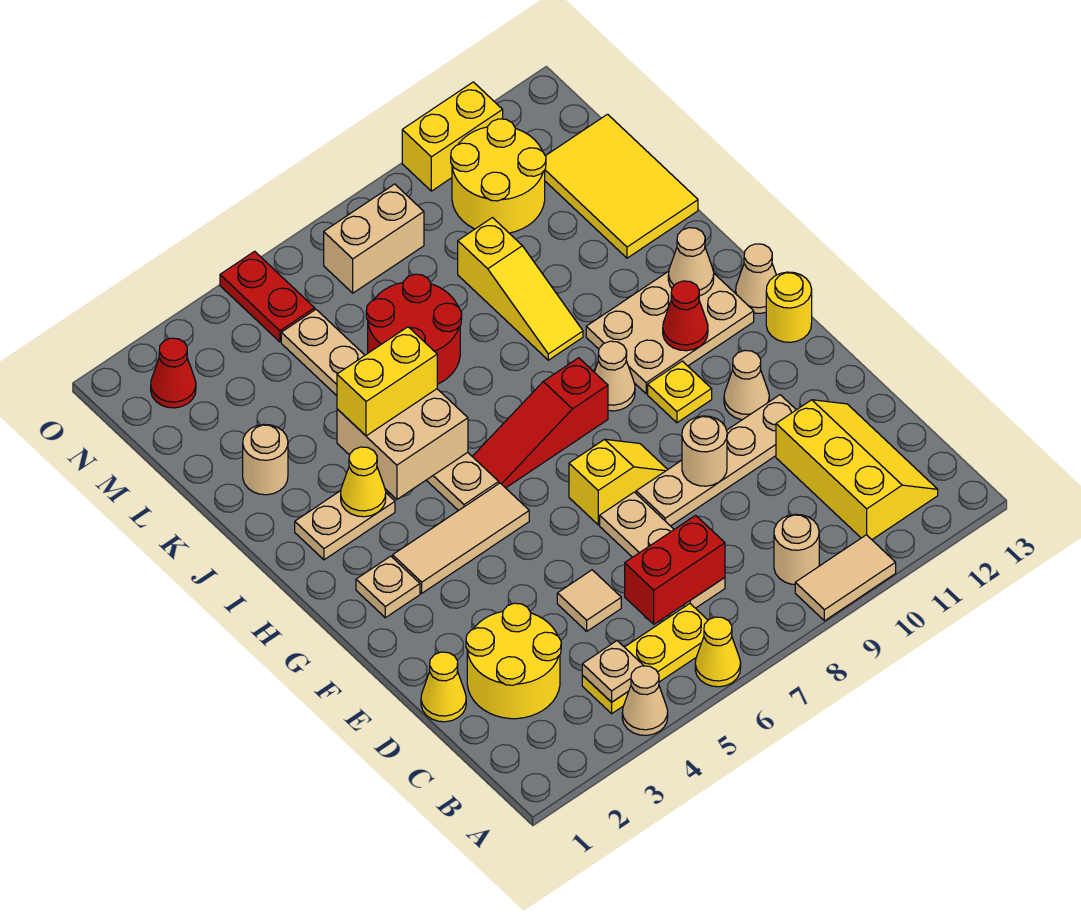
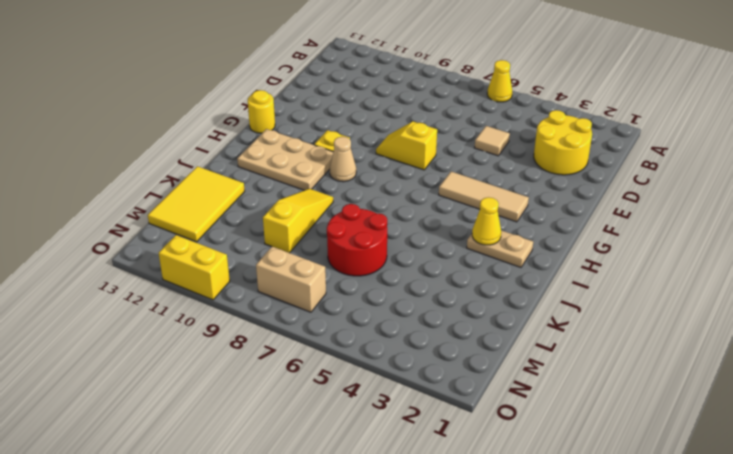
none -> tan 1x1 cone [622,666,668,735]
none -> tan 1x2 tile [795,535,896,621]
none -> yellow 1x3 plate [582,604,708,714]
none -> tan 1x1 round brick [774,514,819,584]

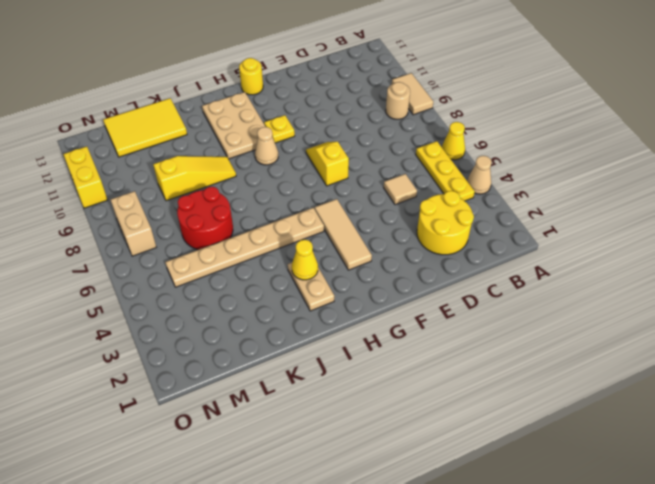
none -> yellow 2x3 slope [776,400,938,539]
none -> tan 1x3 plate [600,492,725,608]
none -> yellow 1x1 cone [421,652,466,722]
none -> tan 1x4 plate [636,395,796,526]

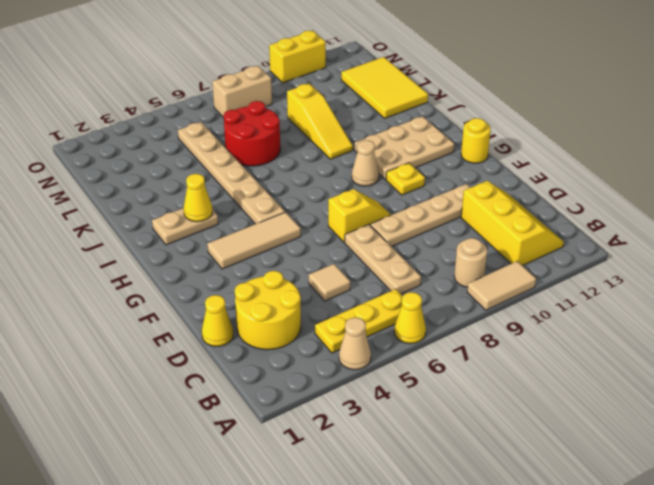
none -> tan 1x1 cone [724,350,769,420]
none -> tan 1x1 plate [356,556,420,618]
none -> red 1x3 slope [472,358,608,488]
none -> tan 1x1 cone [736,244,776,313]

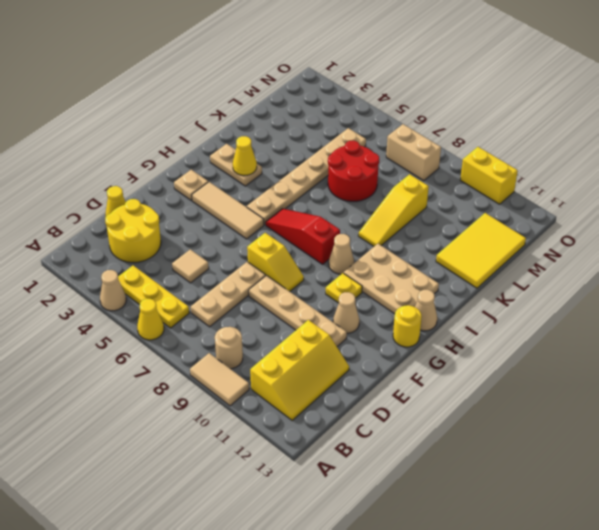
none -> tan 1x1 round brick [243,424,288,495]
none -> yellow 2x2 round brick [451,119,546,233]
none -> red 1x1 cone [151,338,196,408]
none -> red 1x2 plate [220,251,315,342]

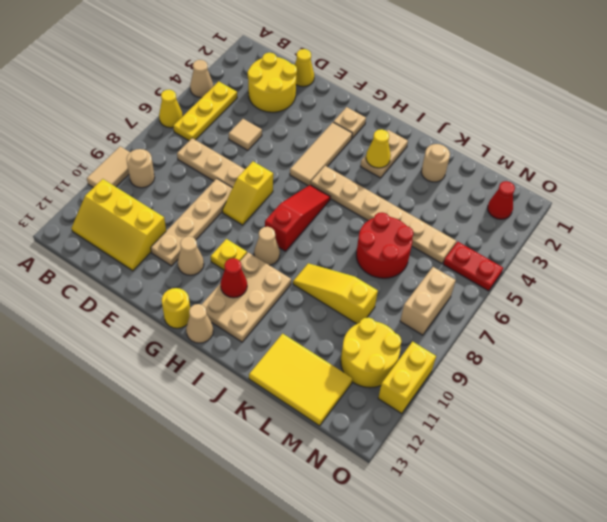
none -> tan 1x1 plate [582,641,644,702]
none -> red 1x2 brick [625,515,725,624]
none -> tan 1x1 round brick [682,416,727,486]
none -> tan 2x2 brick [337,389,468,499]

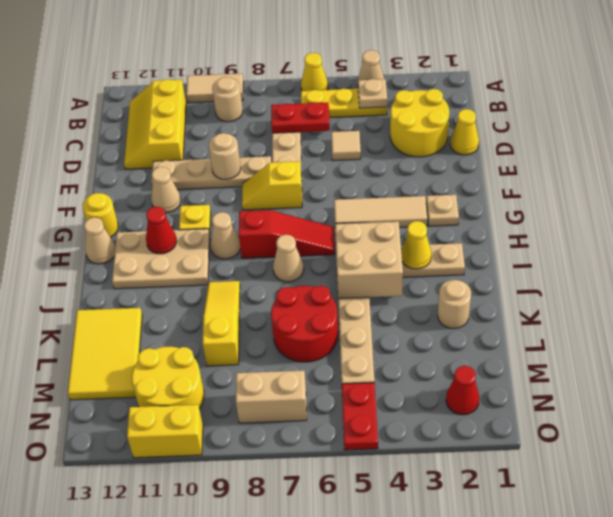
red 1x2 plate [271,102,330,133] -> red 1x2 brick [625,515,725,624]
tan 1x1 cone [273,235,304,282] -> tan 1x1 cone moved to [668,228,714,296]
none -> yellow 1x2 brick [337,327,437,436]

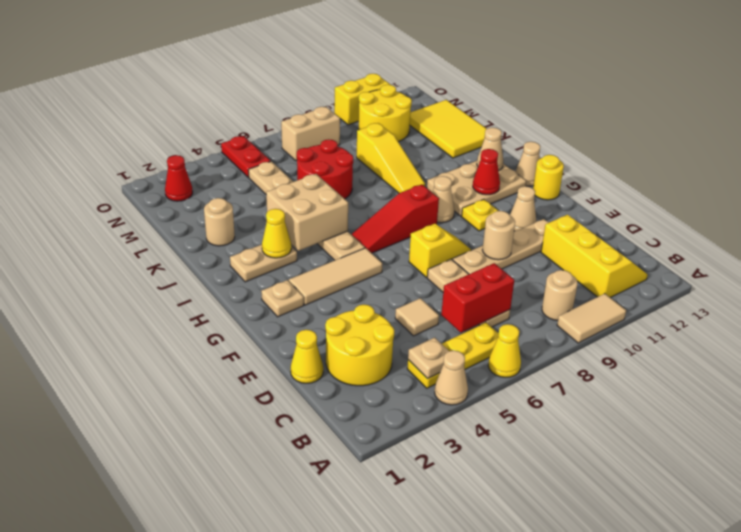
none -> yellow 1x2 brick [337,327,437,436]

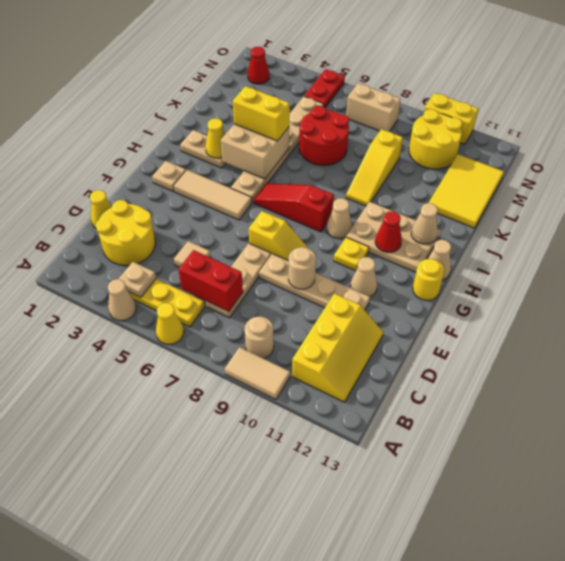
none -> tan 1x1 round brick [243,424,288,495]

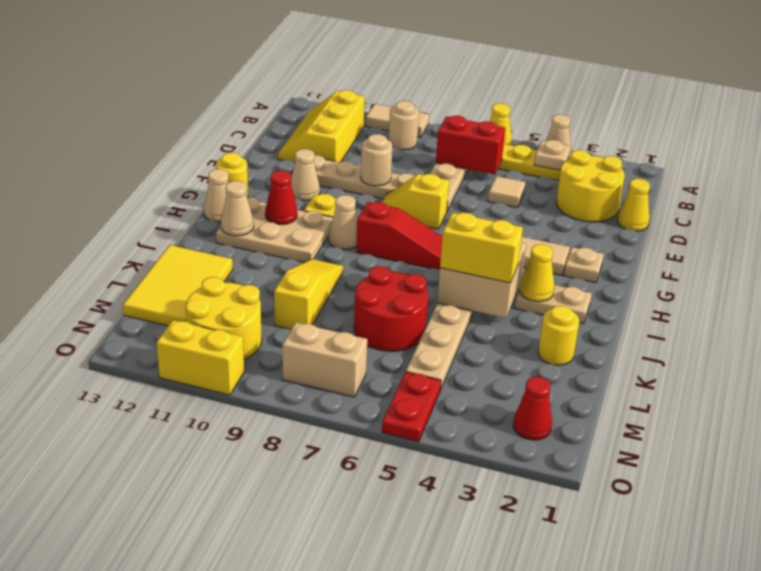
yellow 1x1 round brick [538,306,579,365] -> tan 1x1 round brick [243,424,288,495]

